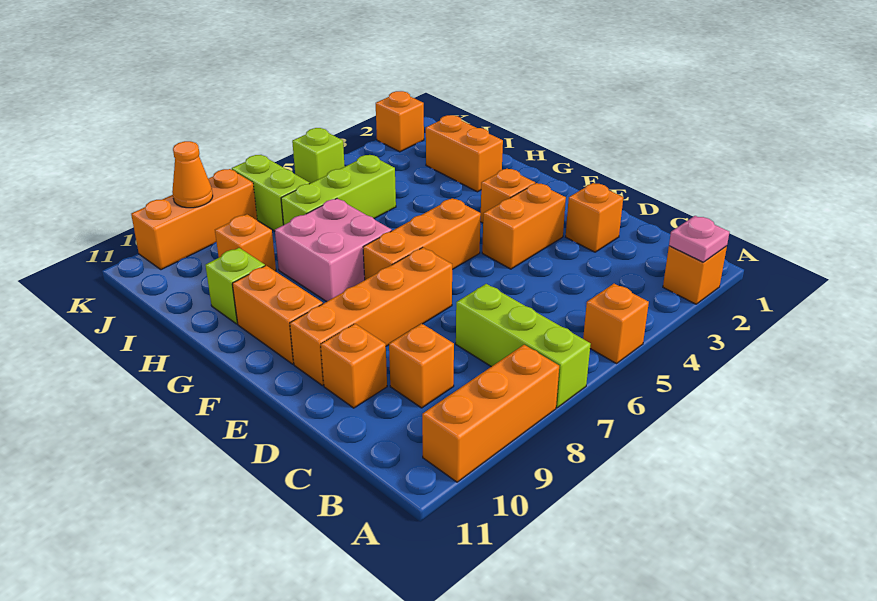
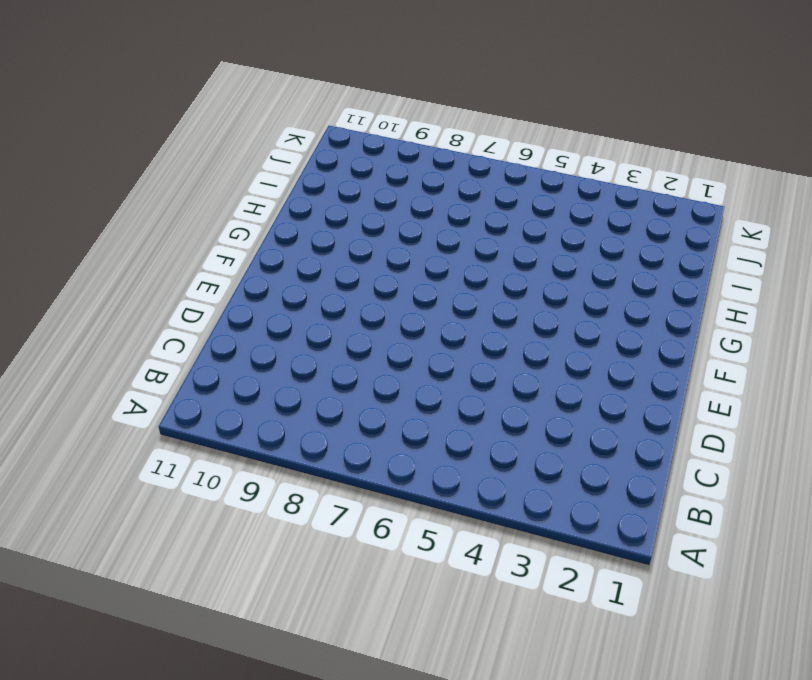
none -> orange 1x1 brick [663,246,727,304]
none -> orange 1x1 brick [583,284,649,364]
none -> lime 1x3 brick [456,284,591,408]

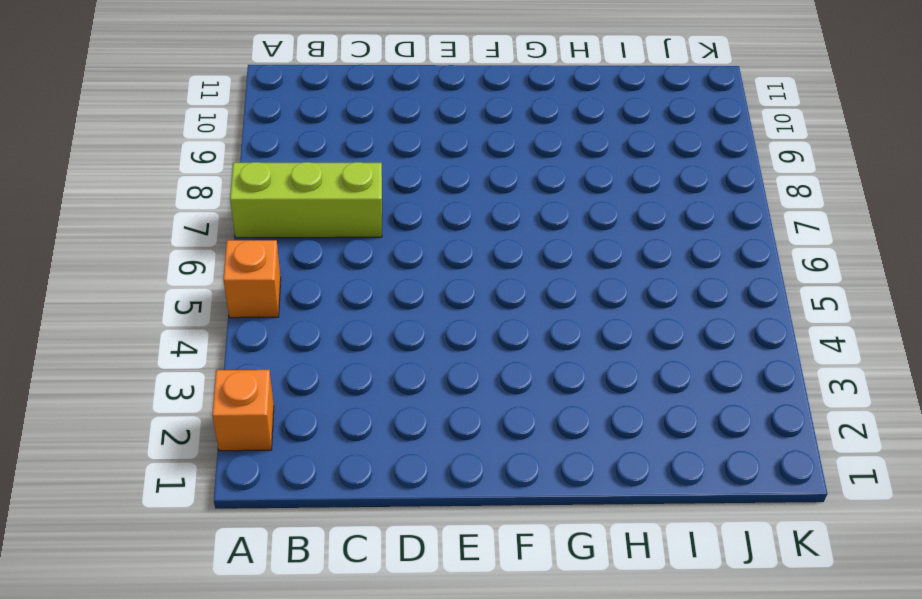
none -> orange 1x3 brick [422,345,559,482]
none -> orange 1x1 brick [389,324,454,408]
none -> orange 1x1 brick [566,183,623,252]

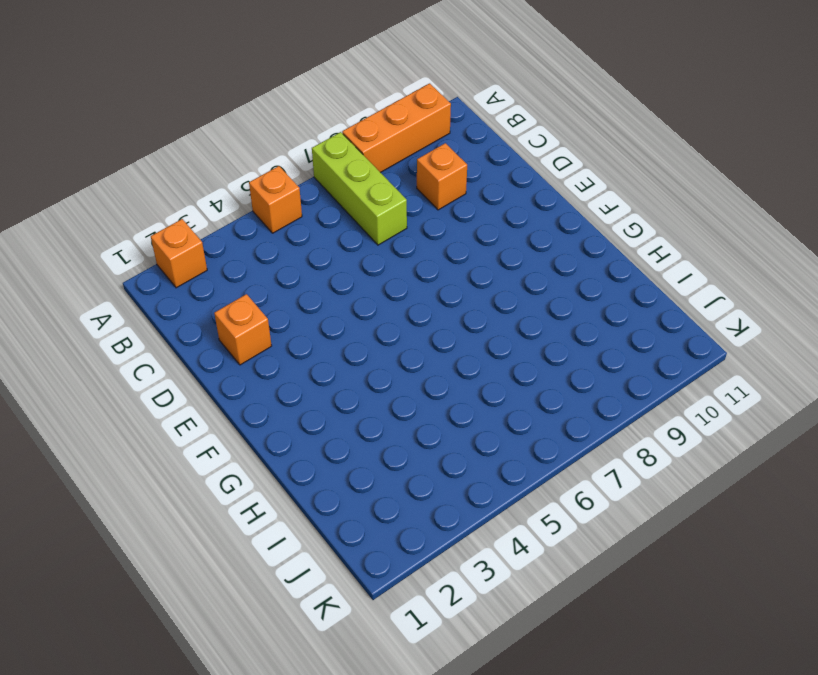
none -> orange 1x1 brick [321,324,387,408]
none -> orange 1x2 brick [482,183,566,269]
none -> orange 1x4 brick [290,247,452,386]

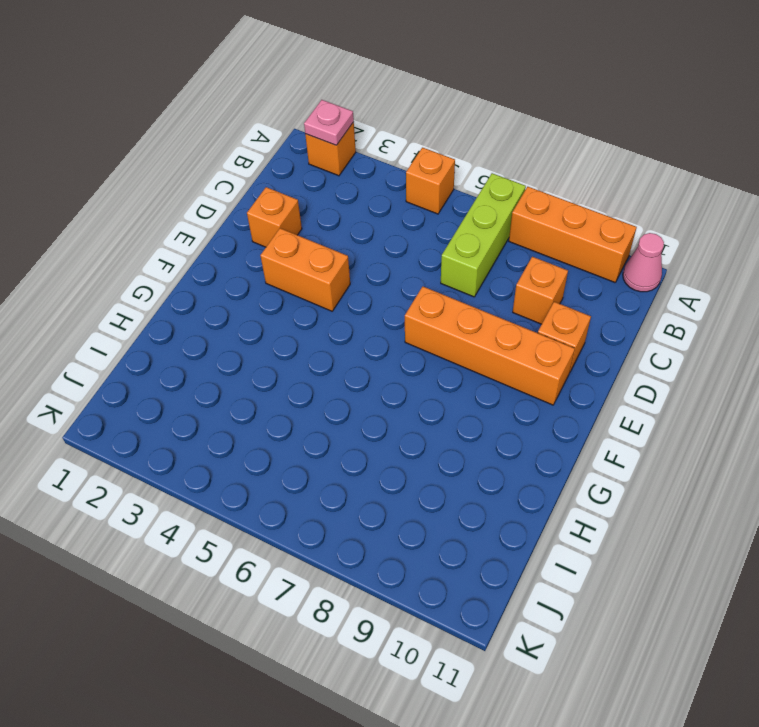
pink 1x1 cone [623,233,664,292] -> none
none -> orange 1x1 brick [480,169,535,223]
none -> orange 1x3 brick [363,198,481,280]
none -> orange 1x2 brick [232,266,323,364]

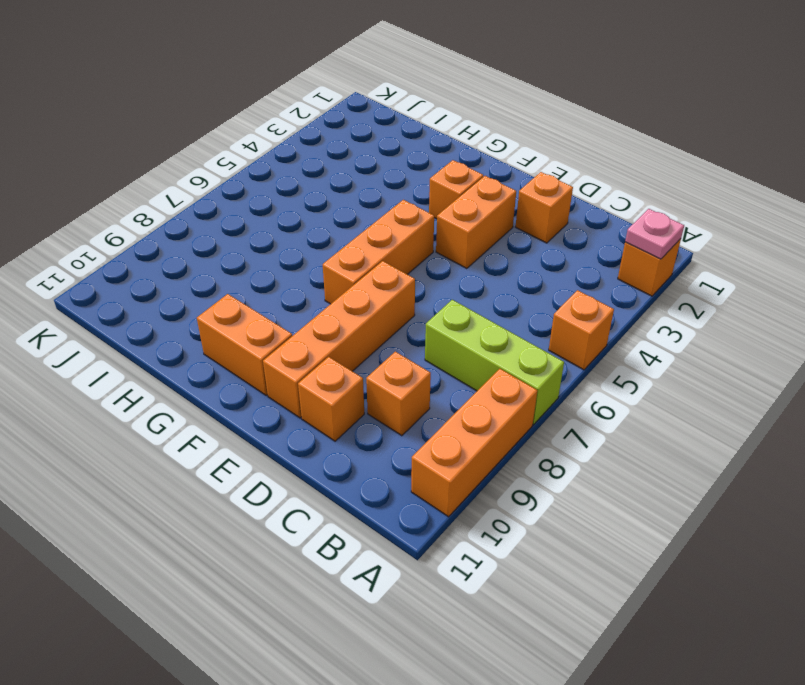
none -> pink 2x2 brick [275,198,392,302]
none -> orange 1x2 brick [426,115,503,192]
none -> lime 1x1 brick [205,248,265,324]

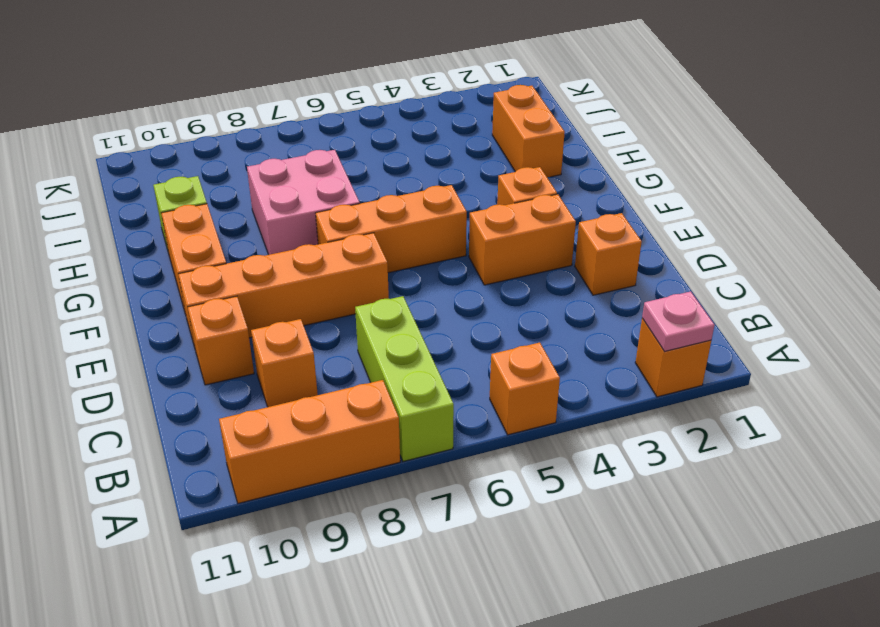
none -> lime 1x3 brick [281,155,396,225]
none -> orange 1x1 brick [215,214,276,271]
none -> lime 1x2 brick [232,155,310,231]

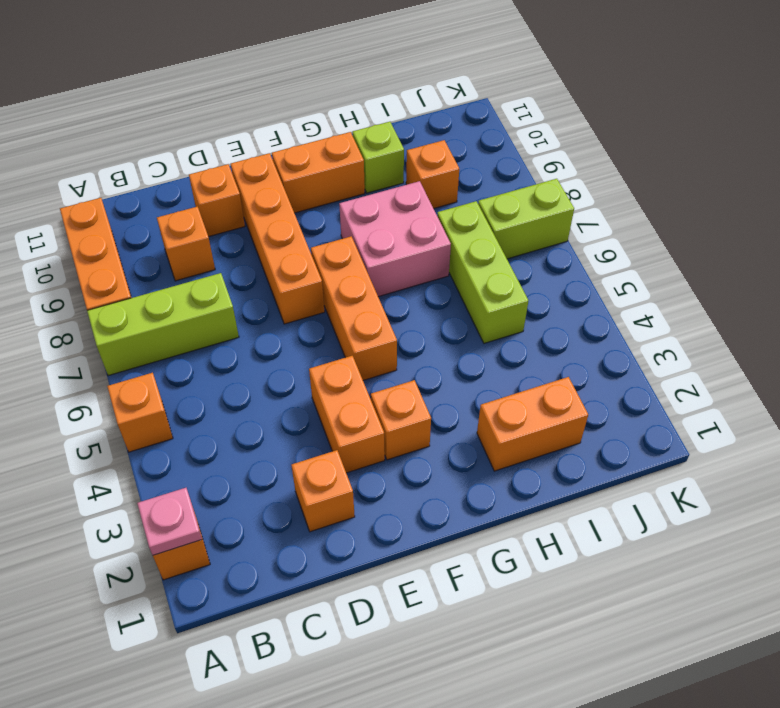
none -> orange 1x1 brick [376,91,424,152]
none -> lime 1x1 brick [292,128,345,183]
none -> orange 1x3 brick [131,169,257,270]

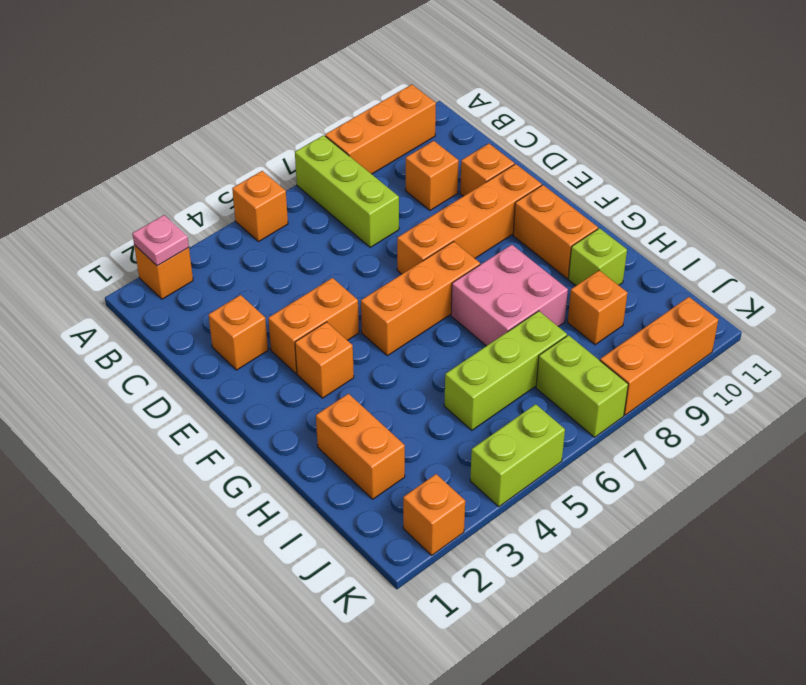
lime 1x2 brick [470,404,565,507] -> lime 1x1 brick [292,128,345,183]
none -> orange 1x1 cone [172,141,213,208]

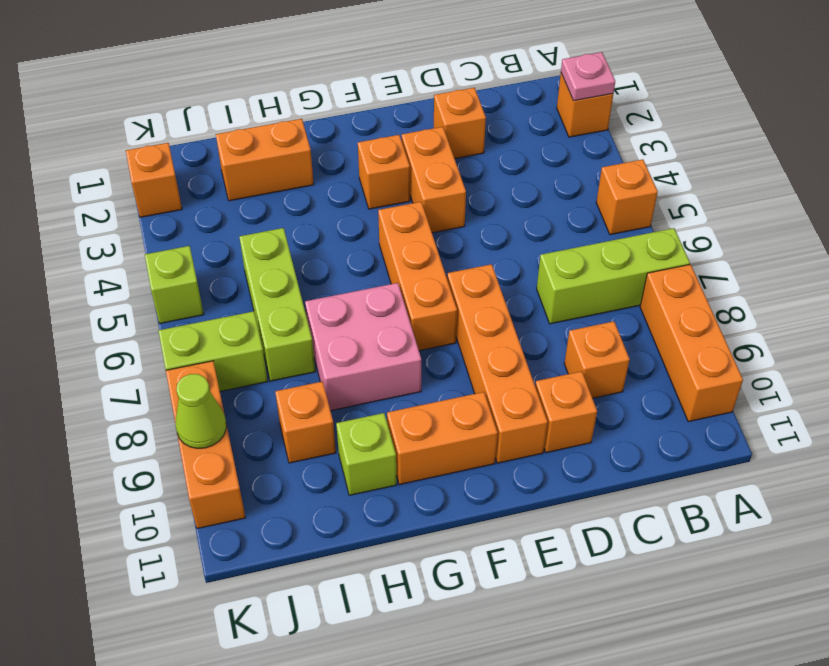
lime 1x1 cone [176,374,226,448] -> orange 1x1 cone [172,141,213,208]

